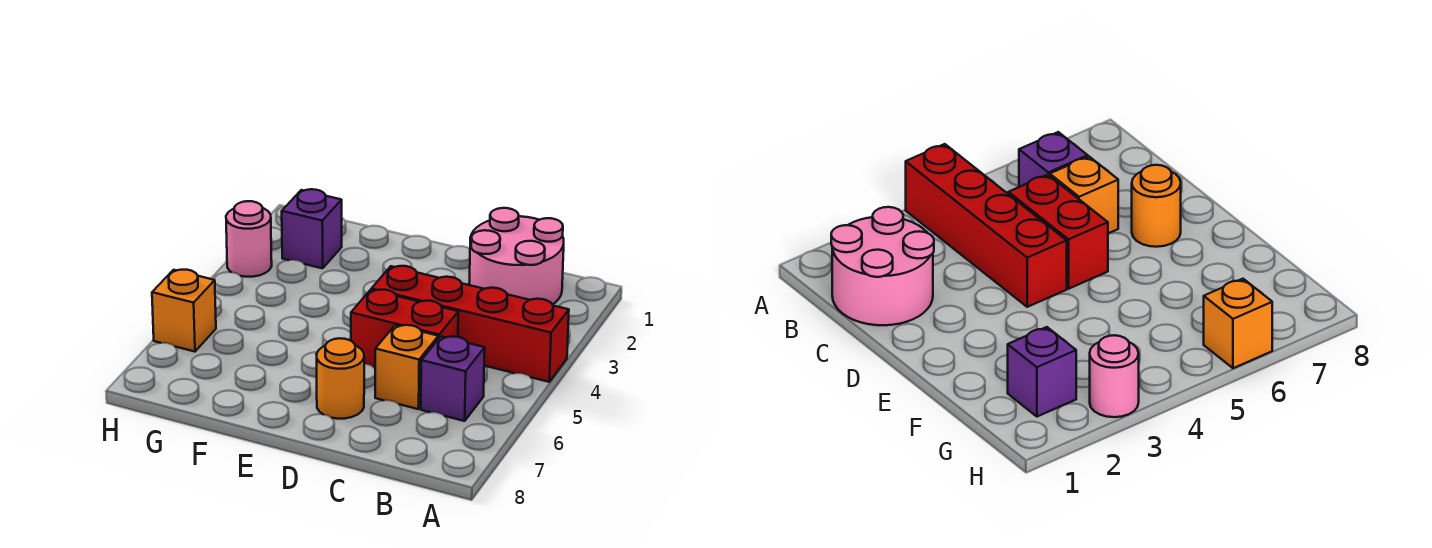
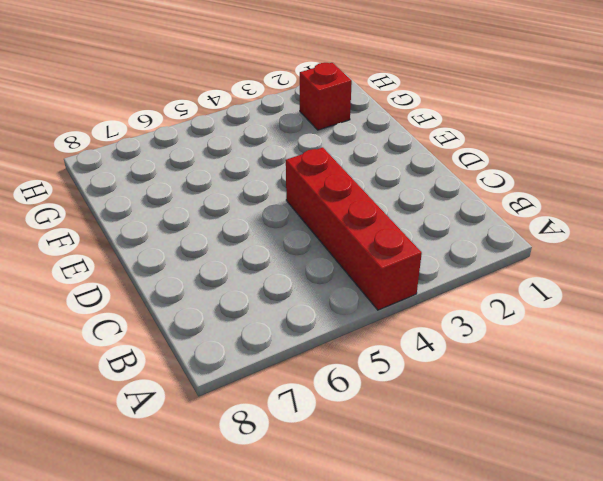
red 1x1 brick [300,63,352,130] -> purple 1x1 brick [282,189,342,268]
none -> pink 2x2 round brick [469,208,564,304]
none -> purple 1x1 brick [421,337,485,421]

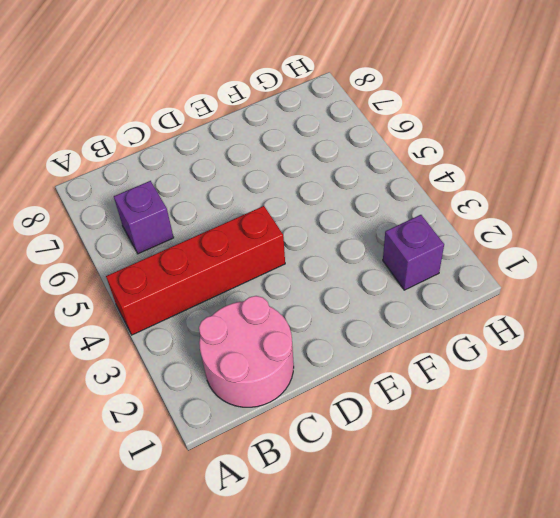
none -> red 1x2 brick [351,290,458,368]
none -> orange 1x1 brick [375,325,439,409]

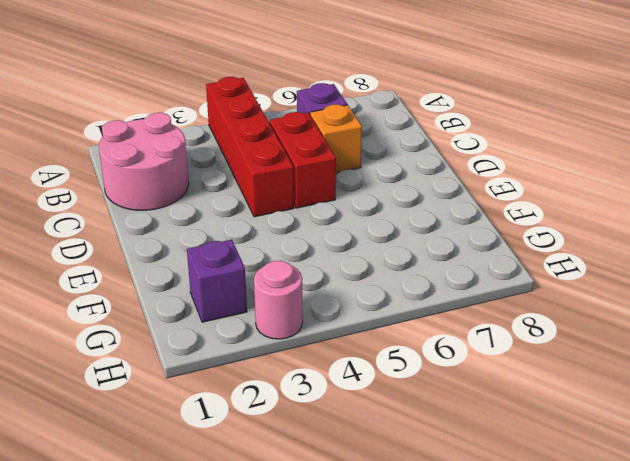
none -> orange 1x1 round brick [316,338,364,419]
none -> orange 1x1 brick [152,270,216,352]

